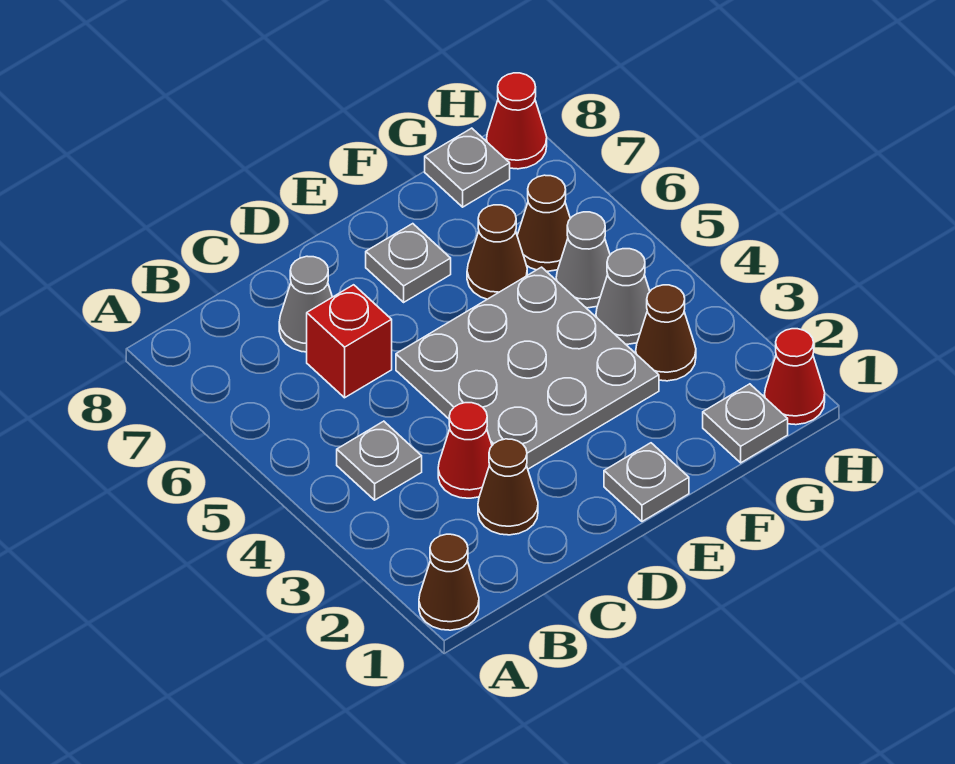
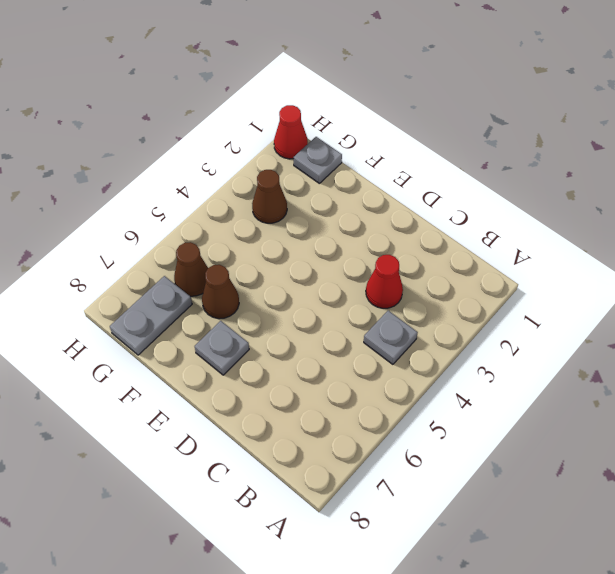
grey 1x2 plate [110,276,192,355] -> grey 1x1 plate [425,128,510,207]
none -> brown 1x1 cone [419,534,479,630]
none -> brown 1x1 cone [478,439,538,535]
none -> red 1x1 brick [307,285,392,398]

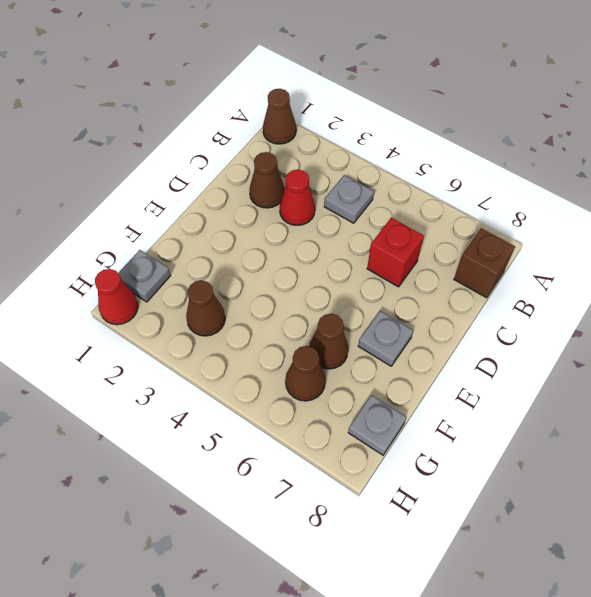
brown 1x1 brick [454,228,515,298] -> none
none -> grey 1x1 cone [279,256,332,352]
none -> grey 3x3 plate [396,267,659,469]
none -> grey 1x1 plate [604,443,689,521]

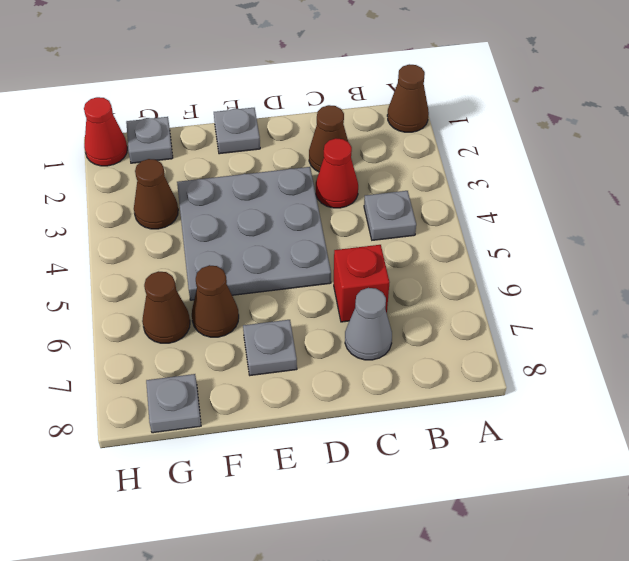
none -> grey 1x1 cone [596,249,650,344]
none -> grey 1x1 cone [556,212,610,308]
none -> red 1x1 cone [486,73,547,169]

